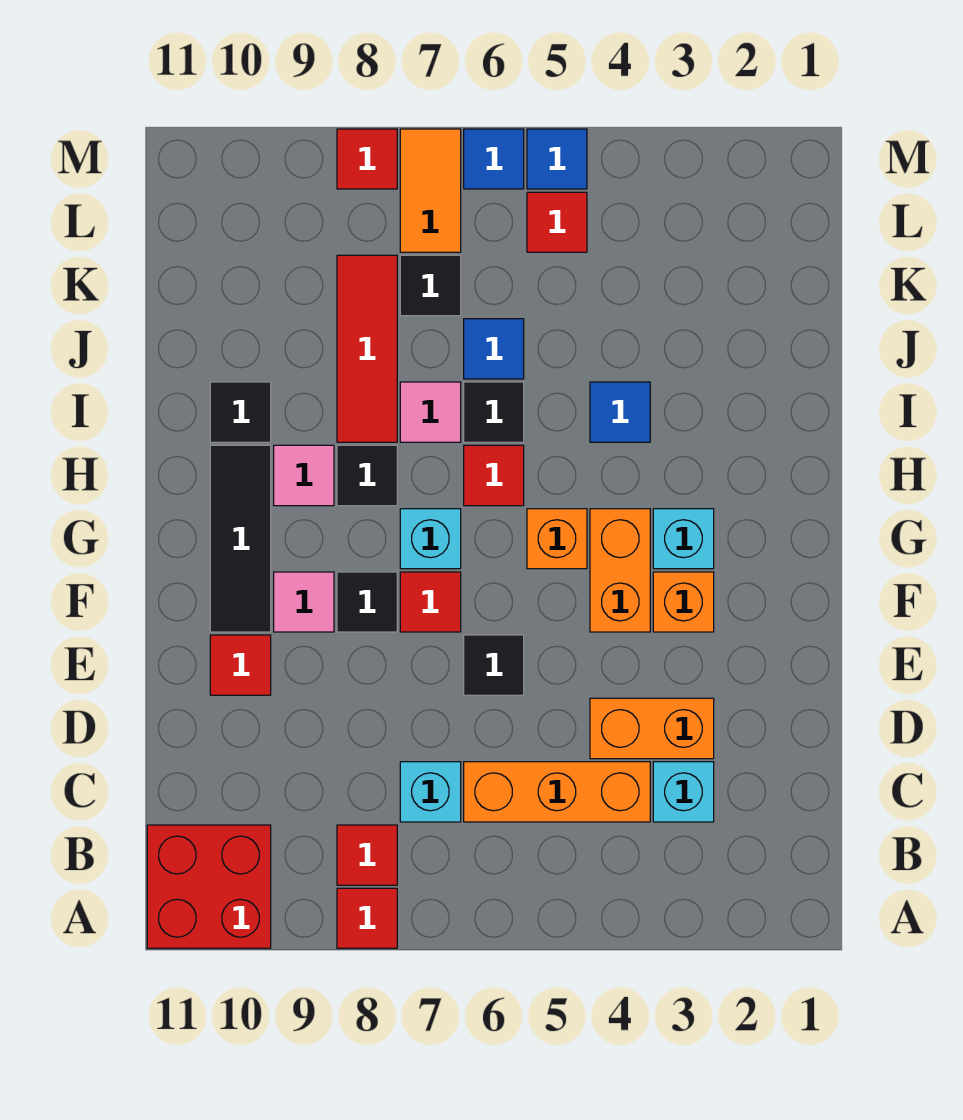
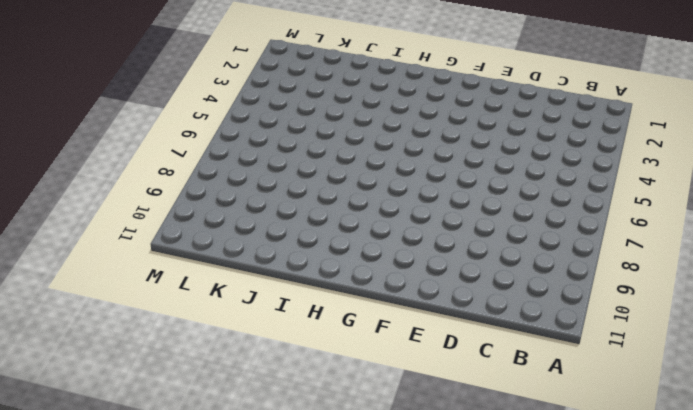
none -> red 1x1 tile [337,888,397,948]
none -> red 2x2 brick [147,825,271,948]
none -> red 1x1 tile [337,825,397,885]
none -> cyan 1x1 brick [653,762,714,822]

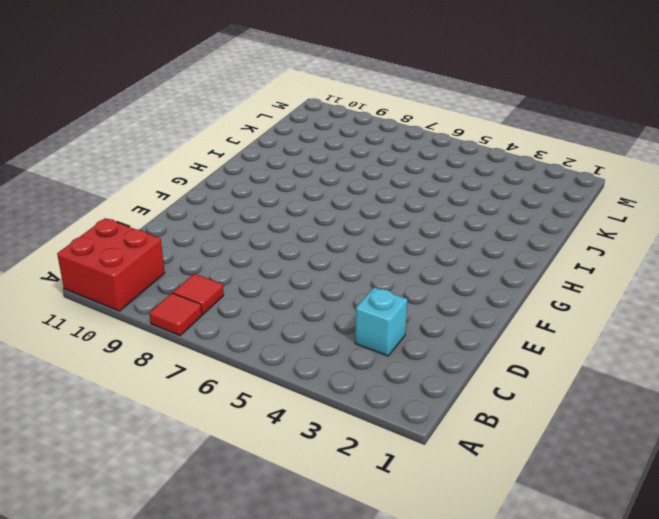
none -> orange 1x3 brick [464,762,650,822]
none -> cyan 1x1 brick [400,762,461,822]
none -> orange 1x2 brick [590,698,714,759]
none -> black 1x1 tile [464,635,524,695]

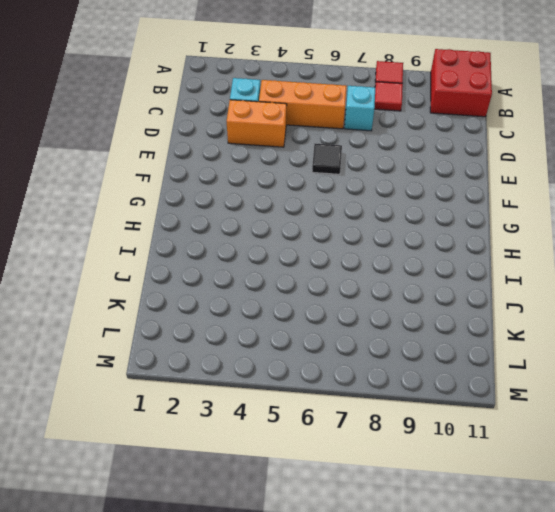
none -> red 1x1 tile [210,635,271,695]
none -> orange 1x1 brick [653,572,714,632]
none -> orange 1x2 brick [590,509,650,632]
none -> red 1x1 tile [400,572,461,632]

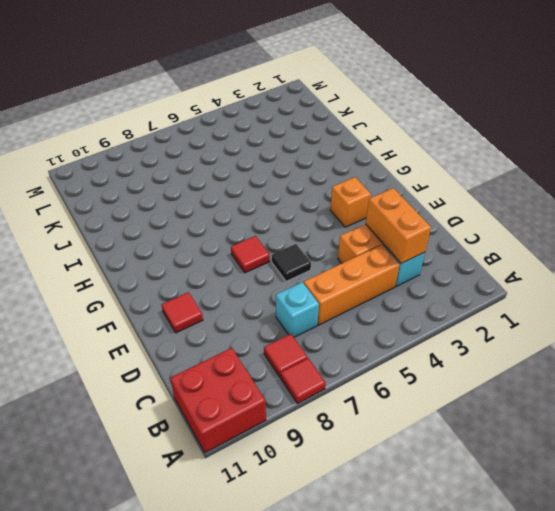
orange 1x2 brick [366,188,431,263] -> orange 1x2 brick moved to [590,509,650,632]
none -> black 1x1 tile [337,572,397,632]
none -> pink 1x1 tile [274,572,334,632]
none -> black 1x3 tile [210,445,271,632]
none -> cyan 1x1 brick [653,509,714,569]

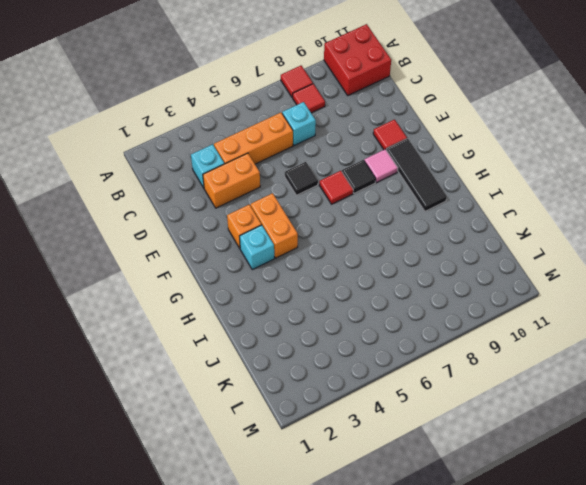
none -> orange 1x1 brick [527,509,587,569]
none -> cyan 1x1 brick [400,509,461,569]
none -> red 1x1 tile [464,445,524,506]
none -> black 1x1 tile [337,445,397,506]

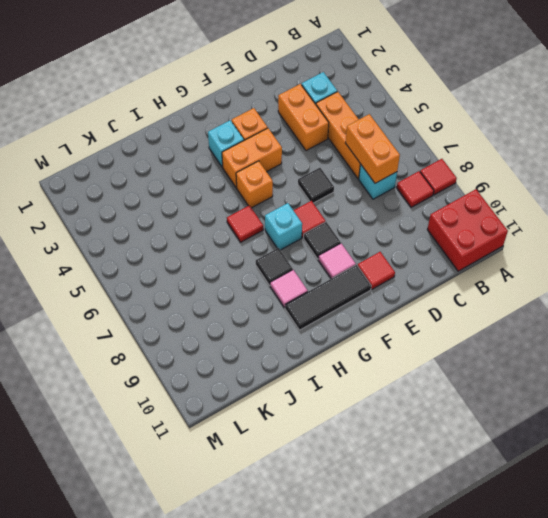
orange 1x2 brick [346,114,400,183] -> none
none -> blue 1x1 tile [590,382,650,442]
none -> black 1x1 tile [464,382,524,442]
none -> pink 1x1 tile [400,382,461,442]
none -> red 1x3 tile [337,255,397,442]

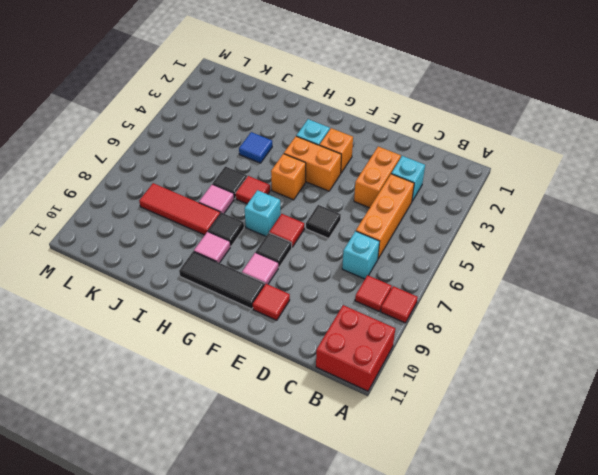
none -> black 1x1 tile [210,382,271,442]
none -> blue 1x1 tile [464,319,524,379]
none -> black 1x1 tile [400,255,461,316]
none -> red 1x1 tile [527,192,587,252]

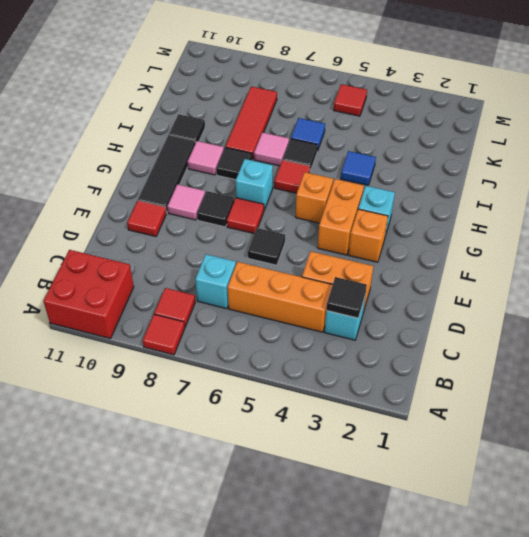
black 1x1 tile [326,277,367,318] -> black 1x1 tile moved to [400,255,461,316]
none -> orange 1x2 tile [400,129,461,252]
none -> blue 1x1 tile [527,129,587,189]
none -> blue 1x1 tile [464,129,524,189]
none -> red 1x1 tile [337,129,397,189]

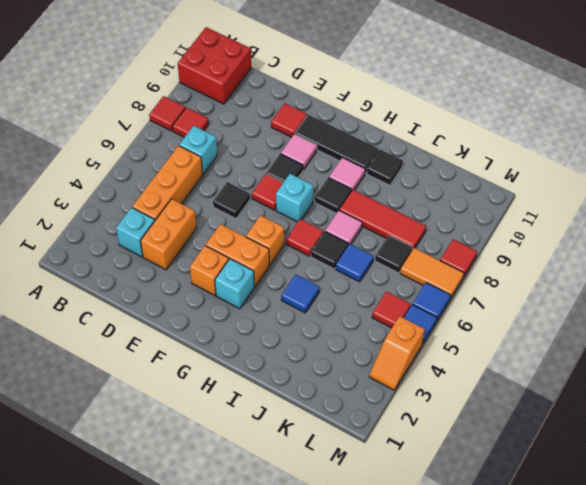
orange 1x2 slope [369,316,425,390] -> none

